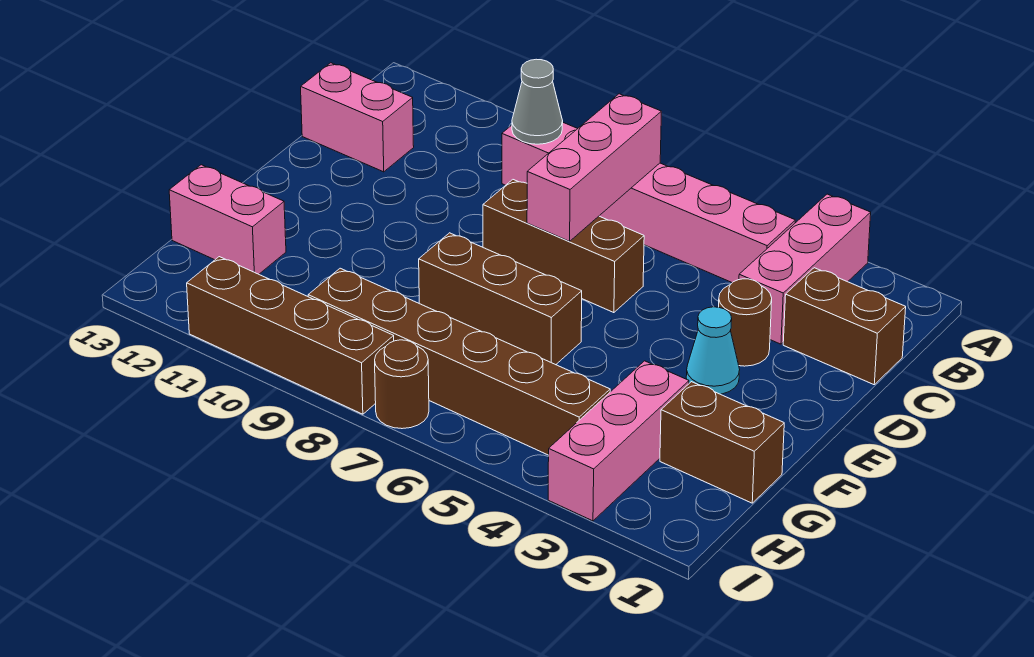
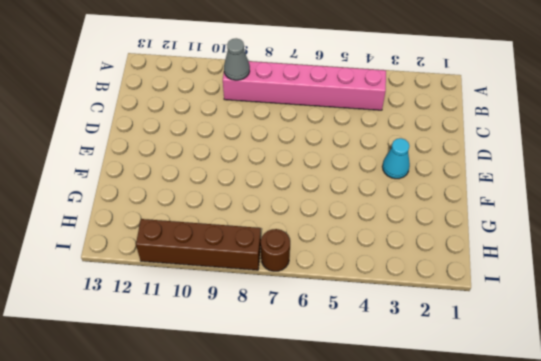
none -> pink 1x3 brick [739,194,871,344]
none -> brown 1x2 brick [783,268,906,385]
none -> pink 1x2 brick [301,63,414,172]

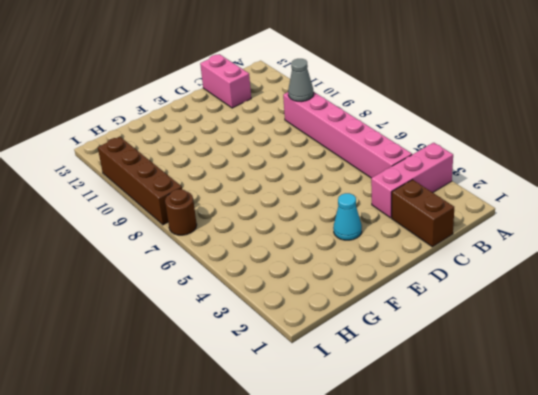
none -> brown 1x1 round brick [719,279,772,366]
none -> brown 1x3 brick [483,180,644,313]
none -> brown 1x3 brick [419,233,582,365]

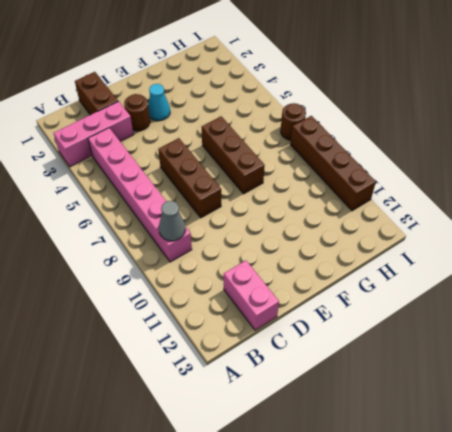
none -> brown 1x2 brick [660,382,784,503]
none -> pink 1x3 brick [548,361,689,521]
none -> pink 1x2 brick [169,165,286,274]

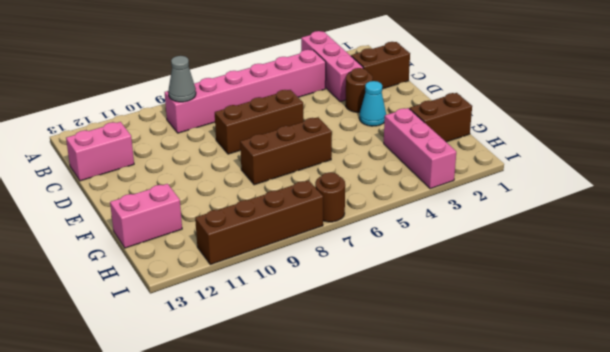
none -> brown 1x6 brick [308,268,610,455]
none -> pink 1x3 brick [527,94,661,241]

